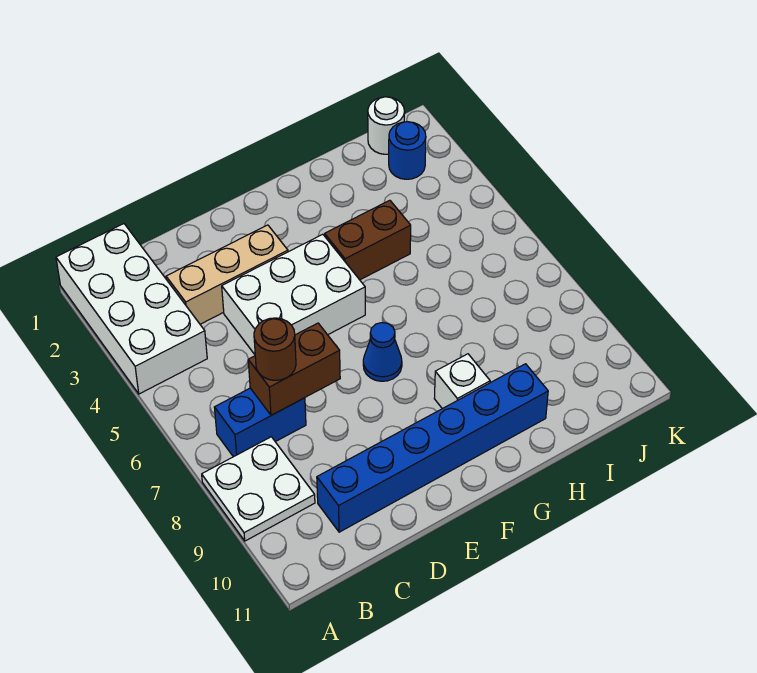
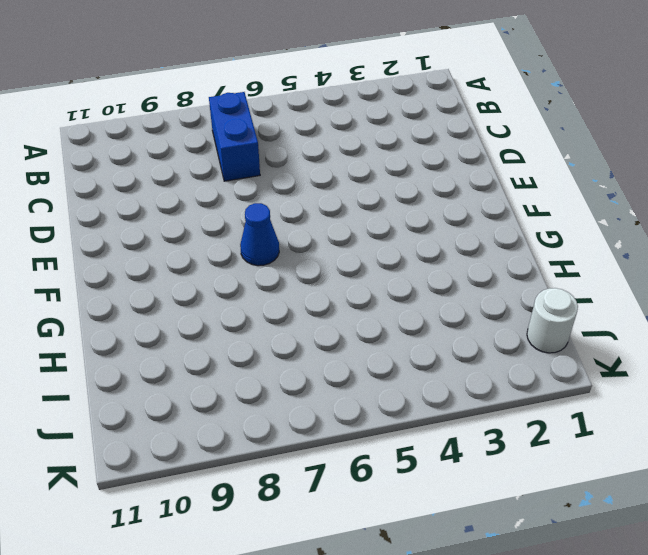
none -> white 2x4 brick [56,224,207,394]
none -> white 2x2 plate [202,437,315,541]
none -> tan 1x3 brick [166,225,288,324]

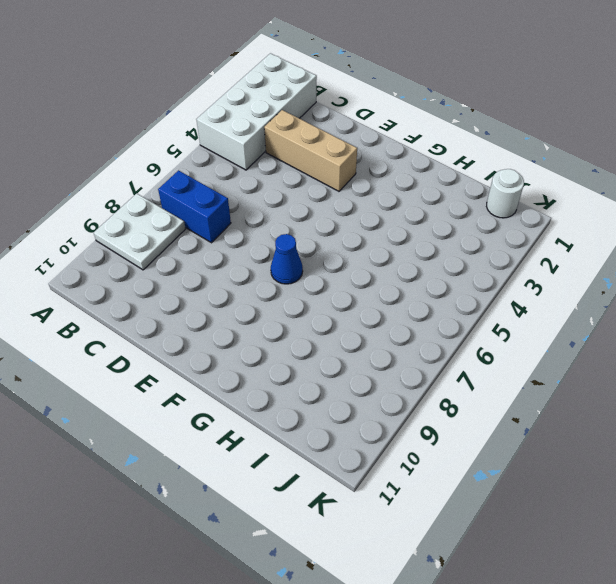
none -> blue 1x6 brick [317,364,548,532]
none -> white 2x3 brick [222,234,365,354]
none -> brown 1x2 brick [325,200,411,280]

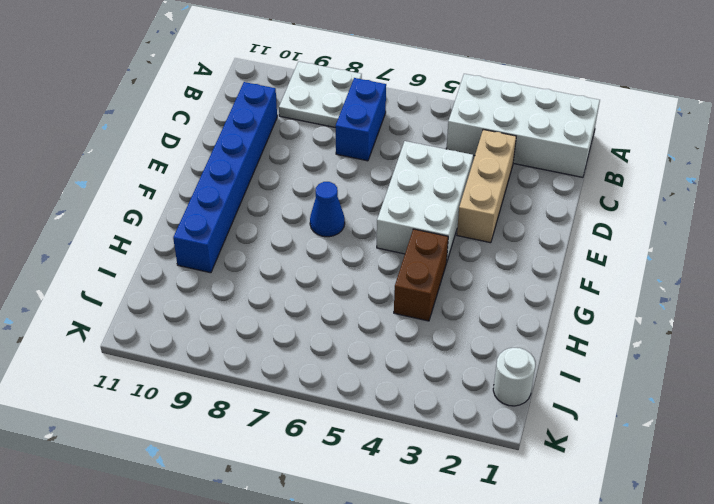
none -> white 1x1 brick [434,354,490,409]
none -> blue 1x1 round brick [389,122,426,179]
none -> brown 1x2 brick [248,323,340,415]

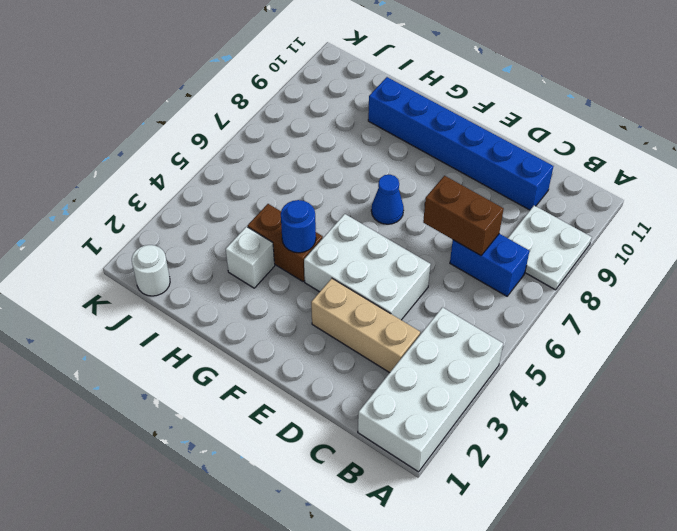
blue 1x1 round brick [281,200,316,253] -> blue 1x1 round brick moved to [389,122,426,179]
white 1x1 brick [226,227,275,288] -> white 1x1 brick moved to [434,354,490,409]
none -> brown 1x1 round brick [254,318,296,380]

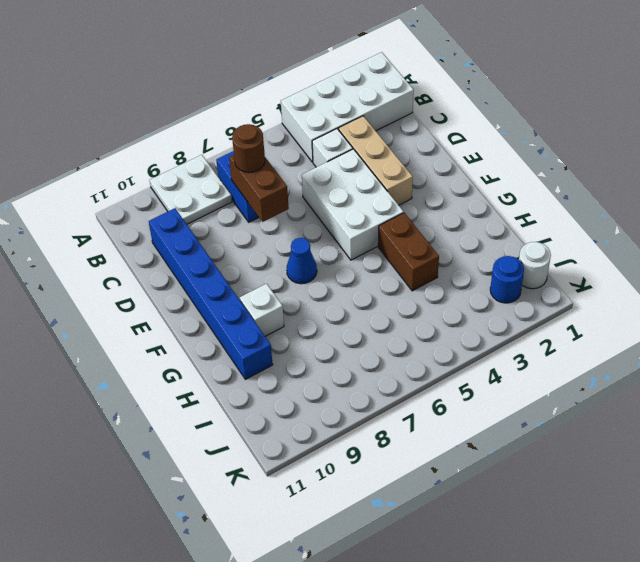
white 1x1 brick [312,129,353,167] -> none

